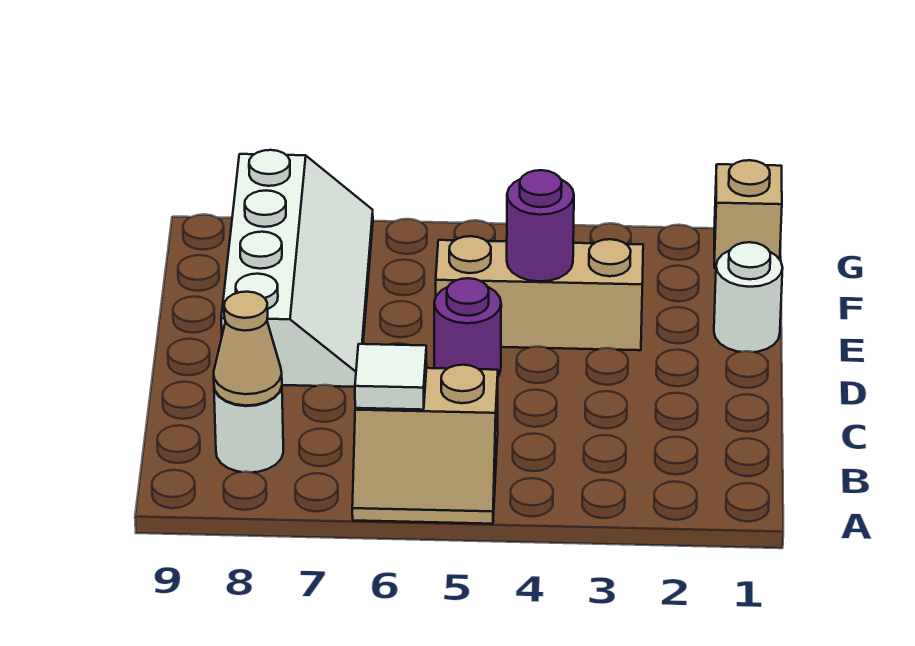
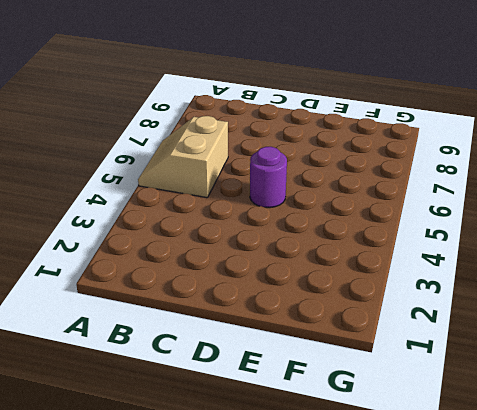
none -> white 1x1 round brick [214,387,283,472]
none -> white 2x4 slope [221,150,373,387]

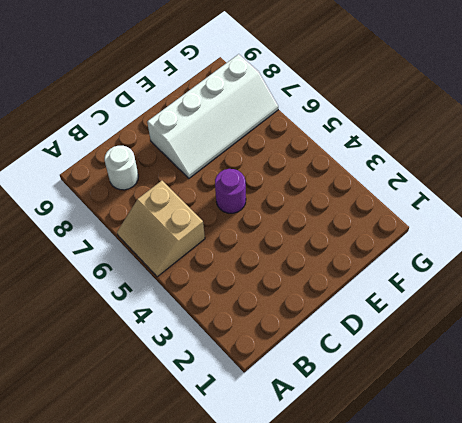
none -> white 1x1 round brick [714,242,783,352]
none -> tan 1x3 brick [436,236,643,350]

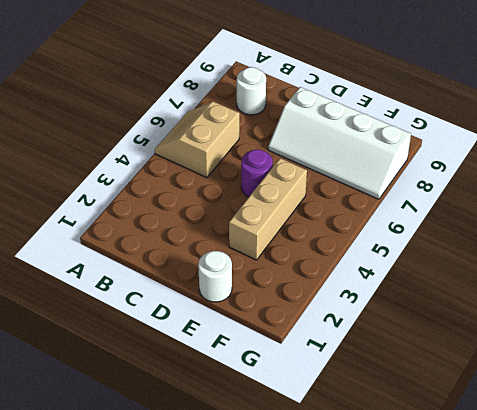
none -> tan 1x1 brick [714,160,782,268]
none -> white 1x1 tile [355,344,427,410]

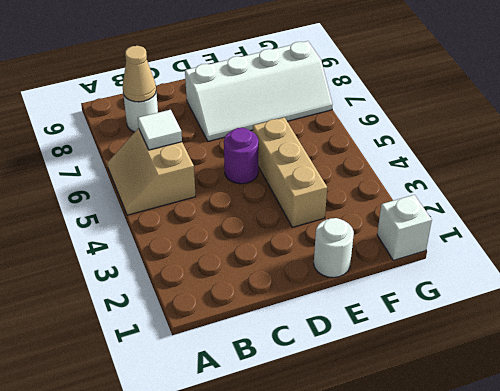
white 1x1 brick [377,195,432,260] -> tan 1x1 brick [714,160,782,268]
none -> purple 1x1 round brick [507,170,574,281]

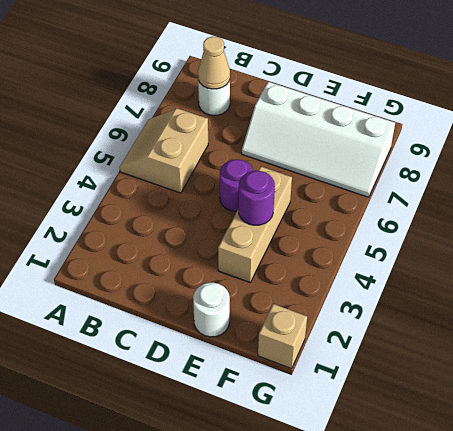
none -> white 1x1 tile [355,344,427,410]

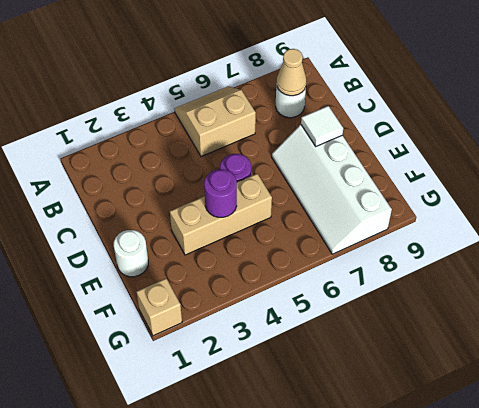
white 1x1 tile [301,106,343,146] -> white 1x1 tile moved to [355,344,427,410]

